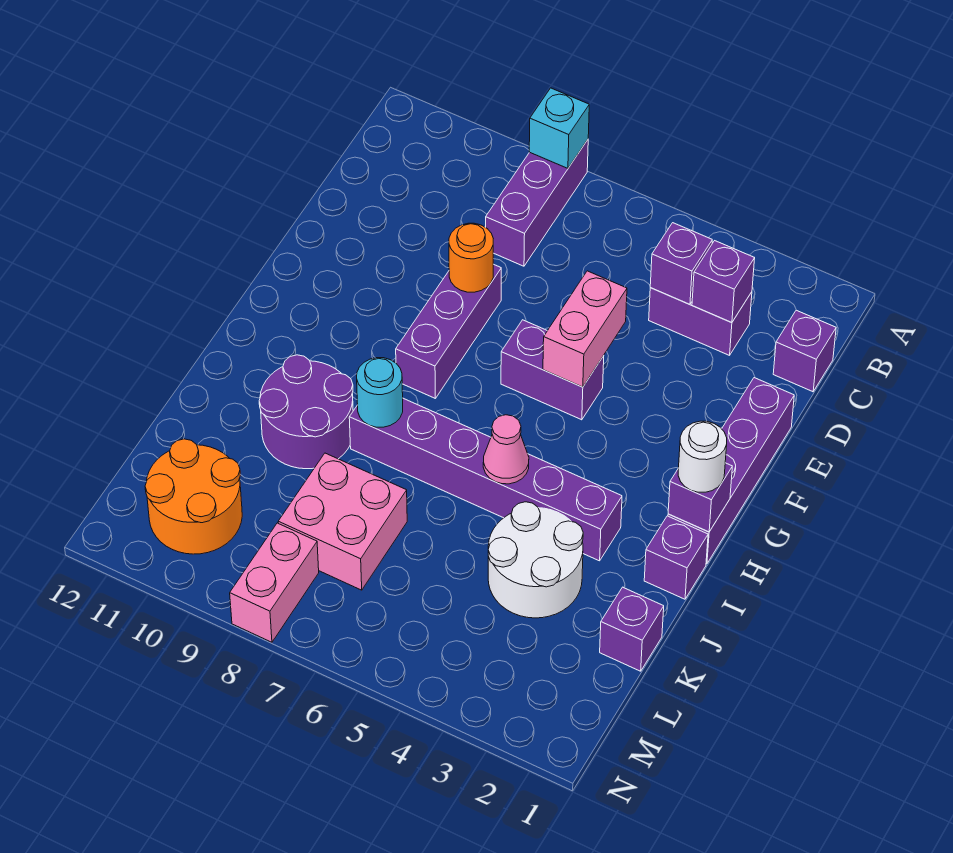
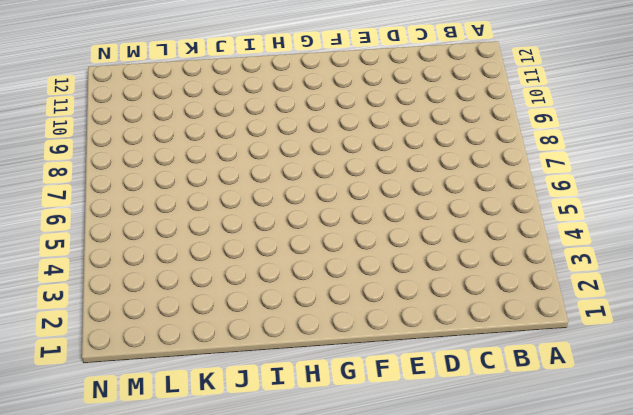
none -> purple 1x3 brick [486,140,588,266]
none -> purple 1x1 brick [773,310,836,392]
none -> purple 1x2 brick [649,288,752,355]

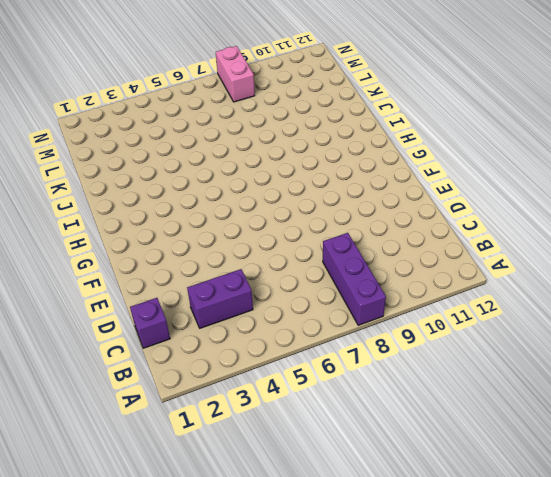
none -> purple 1x4 brick [668,378,794,564]
none -> purple 1x3 brick [396,264,501,398]
none -> purple 1x2 brick [501,320,604,420]

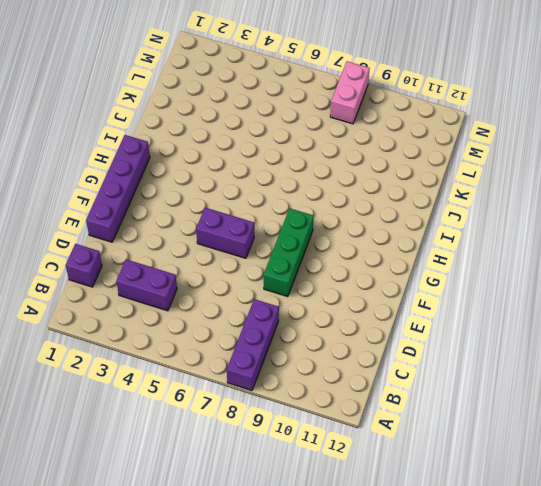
green 1x3 brick [264,208,314,297] -> purple 1x3 brick [396,264,501,398]
none -> purple 1x1 brick [644,516,708,599]
none -> purple 1x6 brick [349,398,622,561]
none -> purple 2x2 round brick [259,355,353,469]

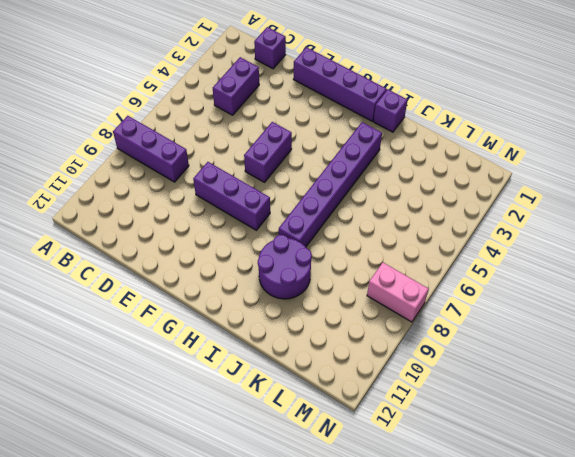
none -> white 2x2 round brick [488,502,583,618]
none -> purple 1x1 brick [600,587,664,671]
none -> pink 2x2 brick [278,453,407,590]

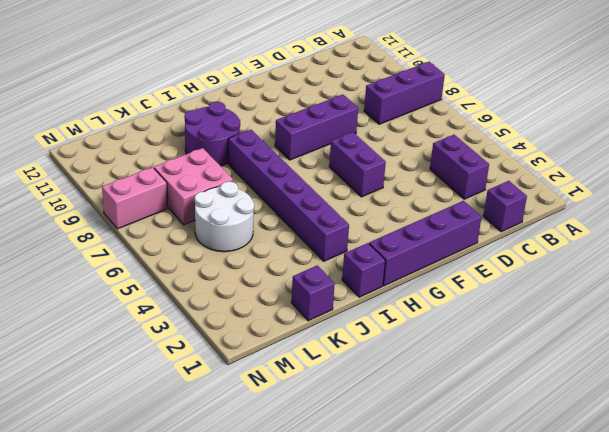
white 2x2 round brick [195,181,254,252] -> white 2x2 round brick moved to [488,502,583,618]
none -> orange 2x2 round brick [145,439,242,554]
none -> cyan 1x1 brick [529,88,589,168]
none -> purple 1x1 brick [692,241,755,323]

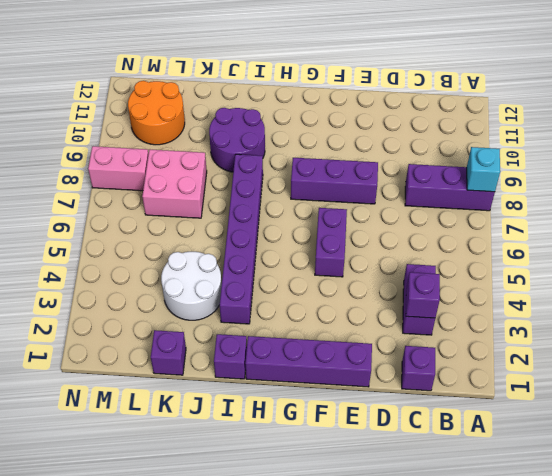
none -> purple 1x1 brick [650,223,712,304]
none -> pink 1x2 brick [543,271,627,387]
none -> orange 1x1 round brick [449,223,493,292]

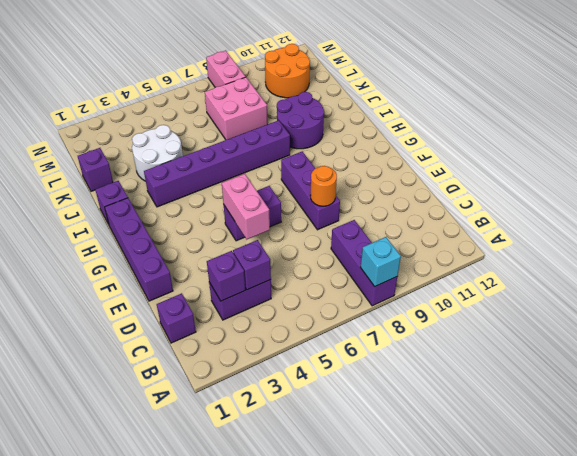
none -> purple 1x1 brick [668,463,732,532]
none -> pink 1x1 cone [483,415,529,484]
none -> cyan 1x1 round brick [357,358,403,427]

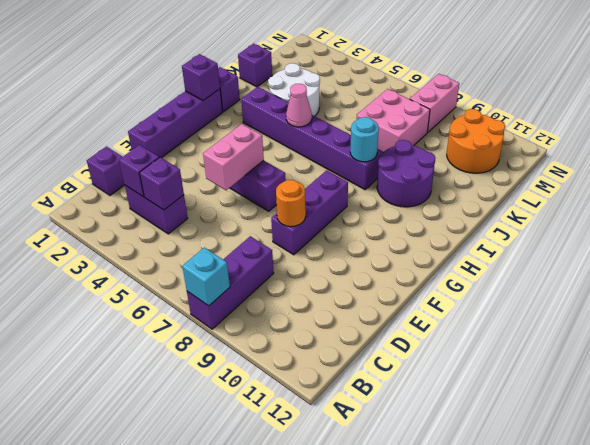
none -> white 1x1 round brick [678,421,727,492]

